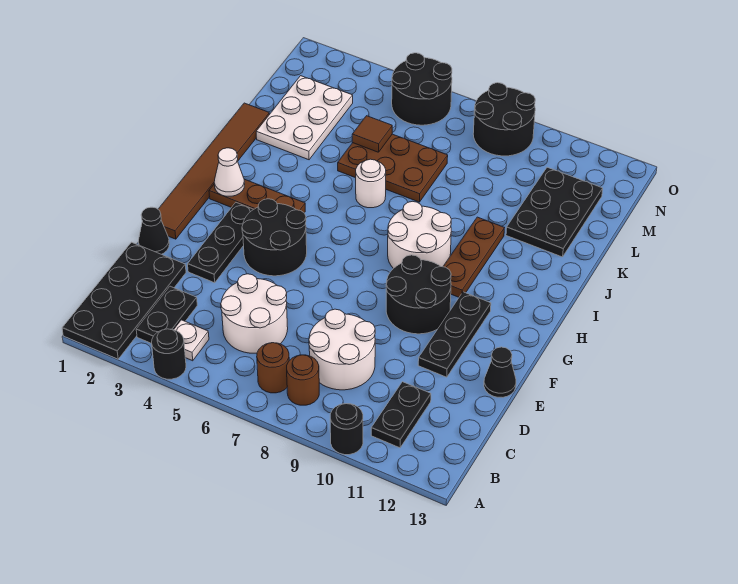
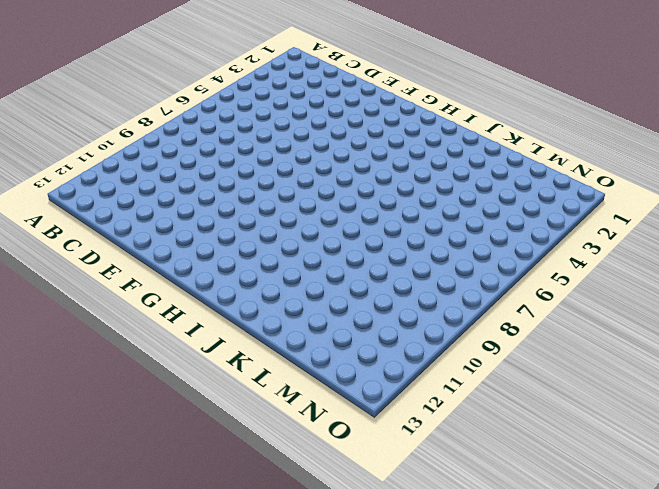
none -> black 2x4 plate [62,242,186,359]
none -> black 1x1 round brick [152,329,186,379]
none -> black 1x1 round brick [330,404,363,455]

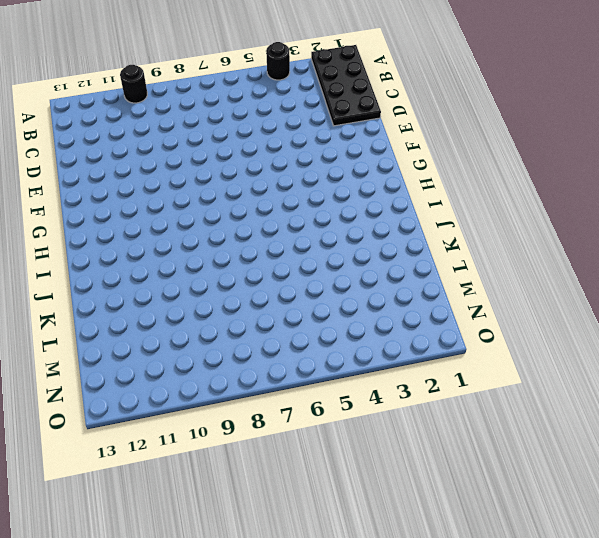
none -> black 1x2 plate [136,286,197,343]
none -> white 1x1 plate [174,320,209,361]
none -> brown 1x1 round brick [257,343,289,393]

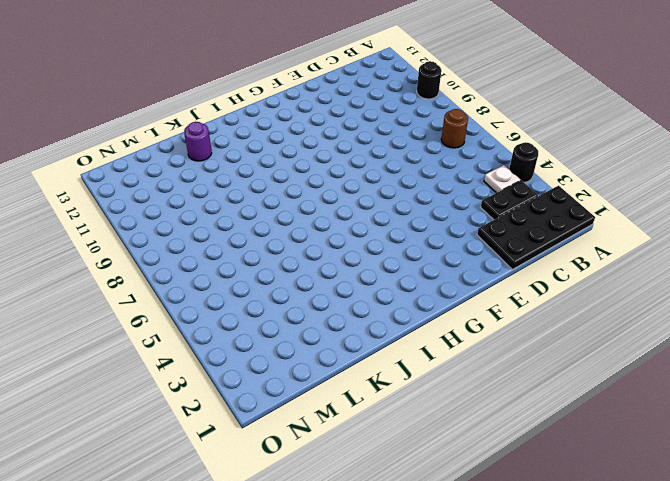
purple 1x1 round brick [184,122,212,161] -> black 2x3 plate [506,167,603,257]
none -> brown 1x1 round brick [287,355,319,405]
none -> black 1x2 plate [371,382,431,448]
none -> white 2x2 round brick [221,274,288,353]

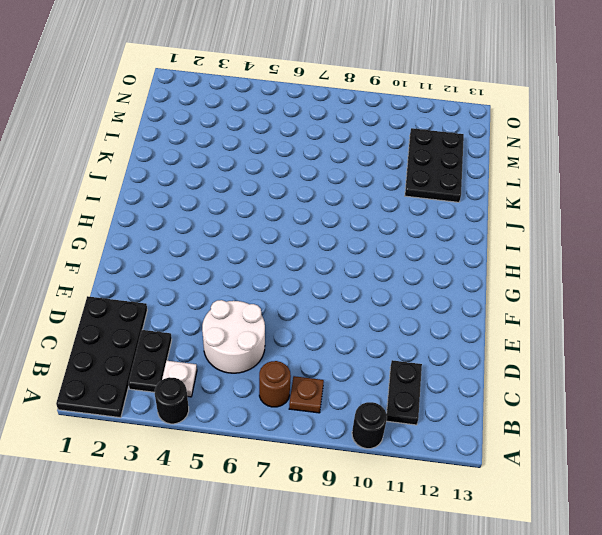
brown 1x1 plate [289,376,324,413] -> brown 1x1 round brick [287,355,319,405]
none -> white 2x2 round brick [309,309,375,390]
none -> black 1x1 cone [138,207,169,254]
none -> black 1x3 plate [188,203,253,283]

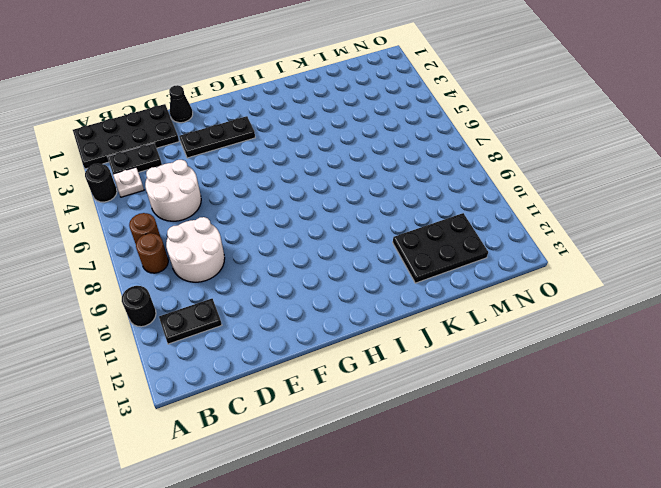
none -> black 1x3 plate [418,292,491,377]
none -> black 1x1 cone [484,347,516,397]
none -> brown 1x6 tile [158,103,269,239]

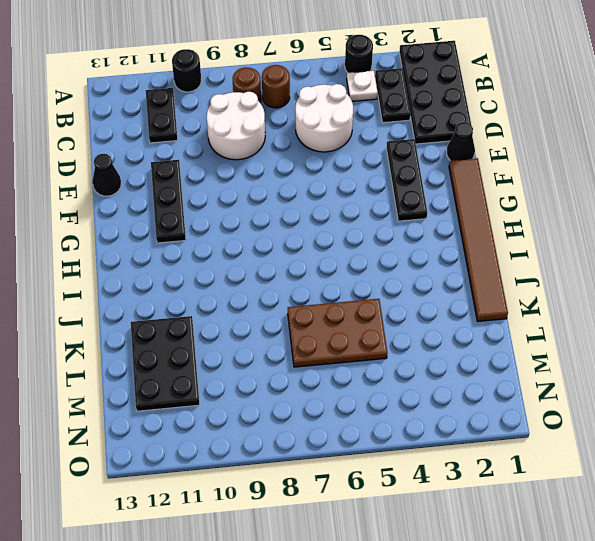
none -> black 2x2 round brick [242,199,307,276]
none -> black 2x2 round brick [386,255,451,334]
none -> brown 1x3 plate [209,179,305,213]

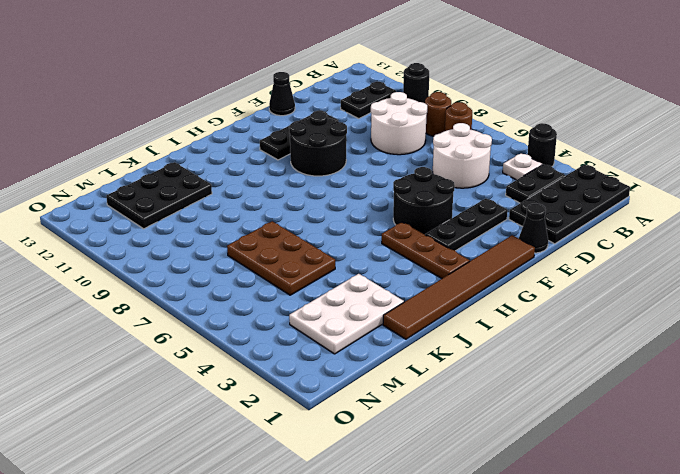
none -> white 2x2 round brick [388,201,451,269]
none -> brown 1x3 plate [443,217,504,297]
none -> white 1x1 round brick [356,159,386,208]

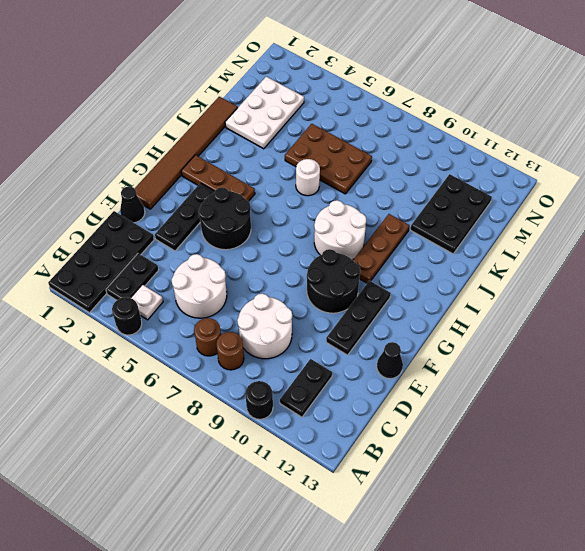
none -> black 2x2 round brick [392,53,452,125]
none -> black 2x2 round brick [473,83,535,156]
none -> white 1x1 cone [214,148,245,196]

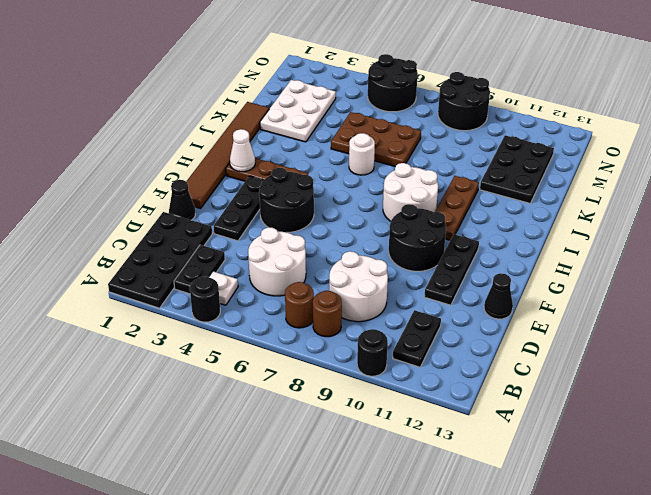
none -> brown 1x1 tile [352,116,392,152]

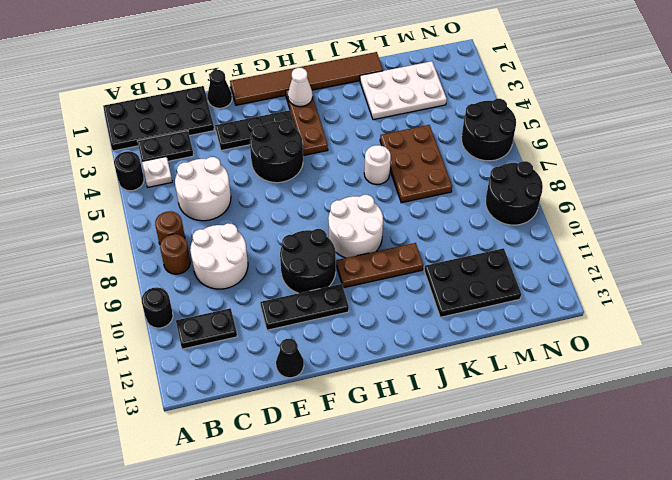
none -> brown 1x1 tile [352,116,392,152]

